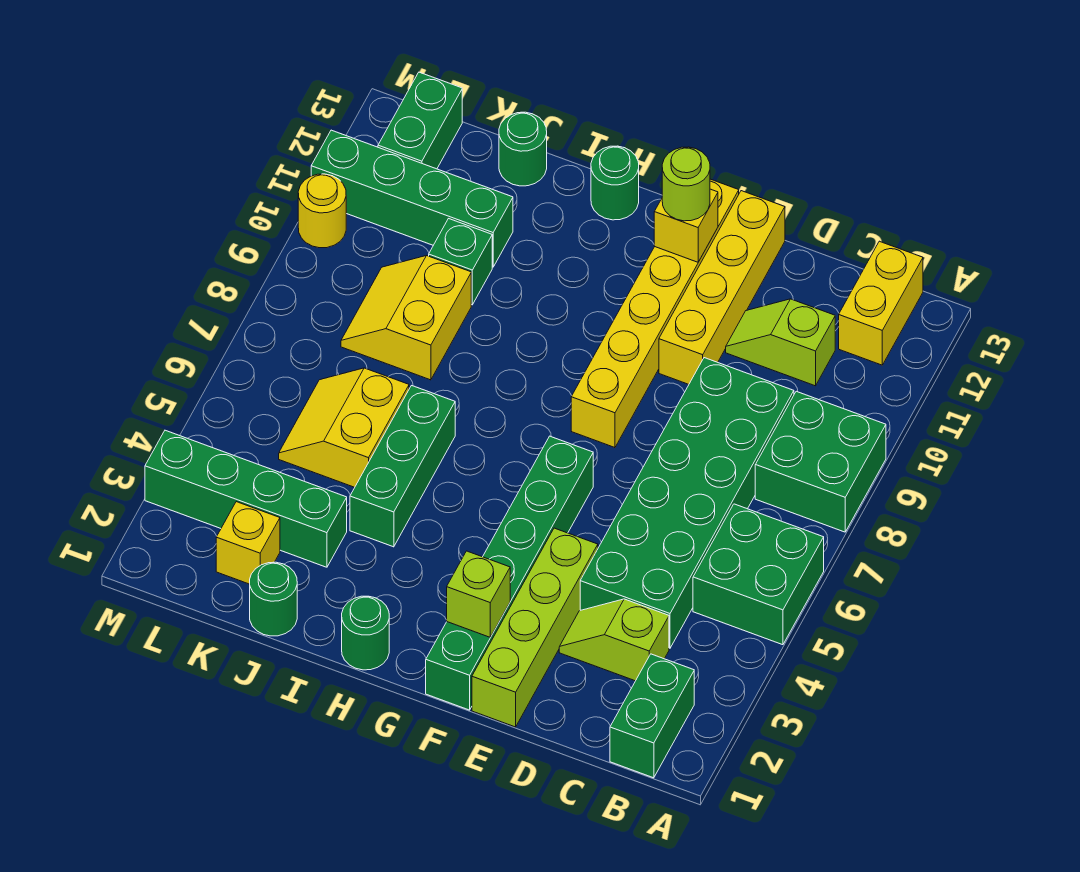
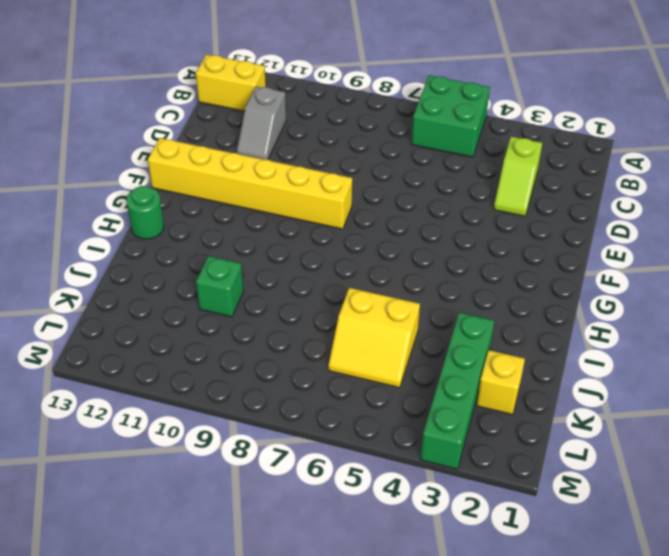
grey 1x2 slope [237,86,286,160] -> lime 1x2 slope [726,299,835,386]
none -> green 2x2 brick [755,391,886,532]
none -> green 1x2 brick [610,654,694,778]
none -> green 2x6 brick [580,358,794,648]

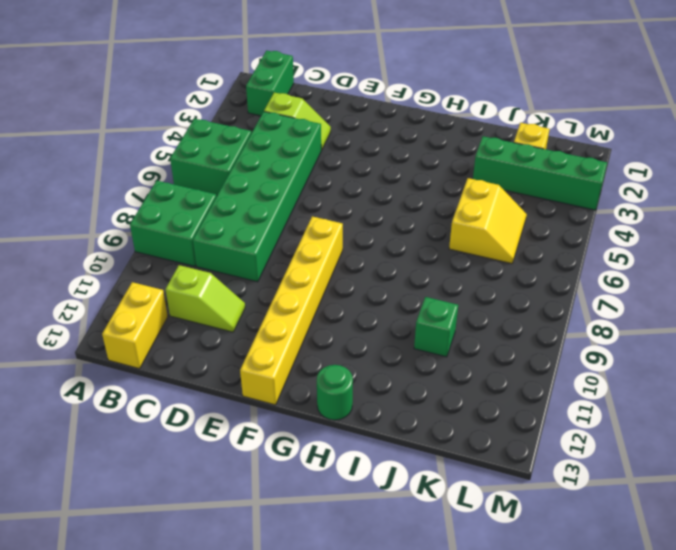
none -> lime 1x4 brick [472,528,598,727]
none -> yellow 1x4 brick [659,191,785,384]
none -> green 1x6 brick [426,436,593,710]

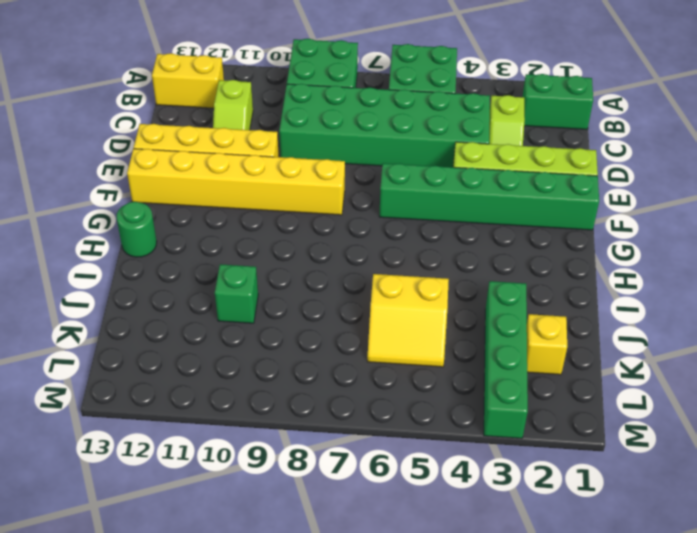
none -> green 1x1 round brick [342,596,389,670]
none -> green 1x3 brick [350,386,455,547]
none -> green 1x1 round brick [250,562,297,636]

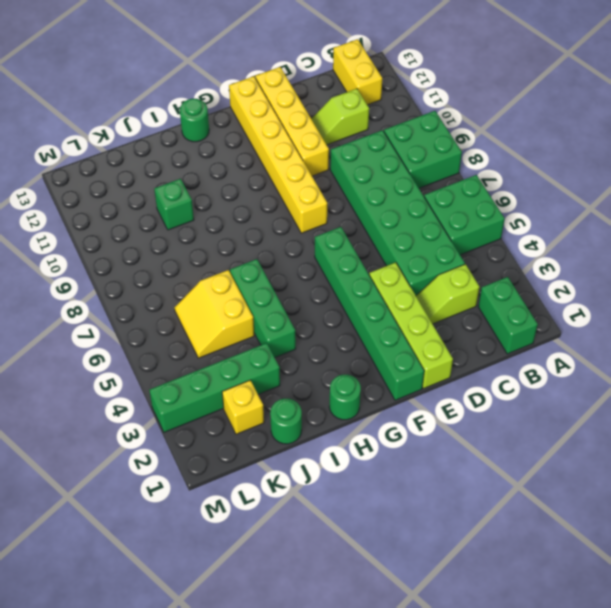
none -> yellow 2x2 slope [341,256,471,380]
none -> green 1x4 brick [311,130,513,267]
none -> green 1x1 round brick [499,112,547,186]

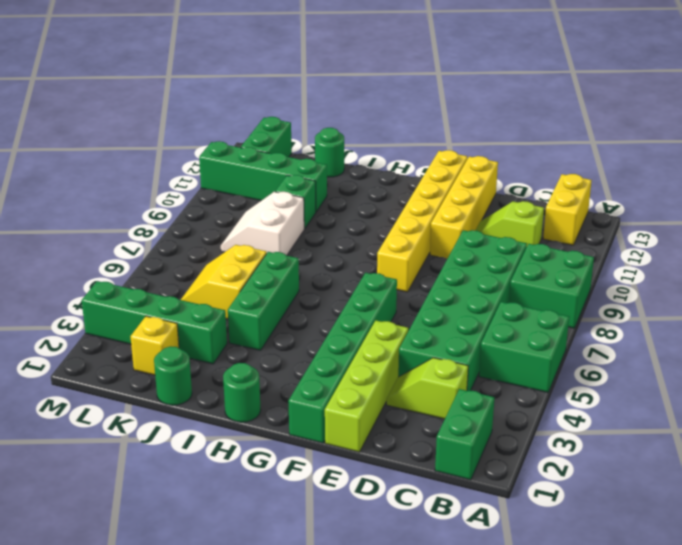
white 2x2 slope [221,192,304,256] -> yellow 2x2 slope [341,256,471,380]
none -> green 1x1 round brick [591,146,639,220]
none -> yellow 1x1 round brick [298,174,346,248]
none -> lime 1x1 brick [447,551,510,637]

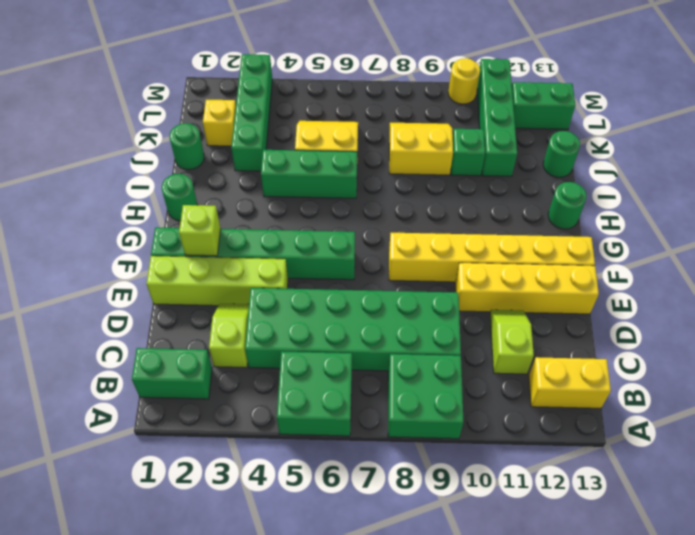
none -> yellow 1x1 brick [654,189,718,262]
none -> lime 1x1 round brick [662,147,710,221]

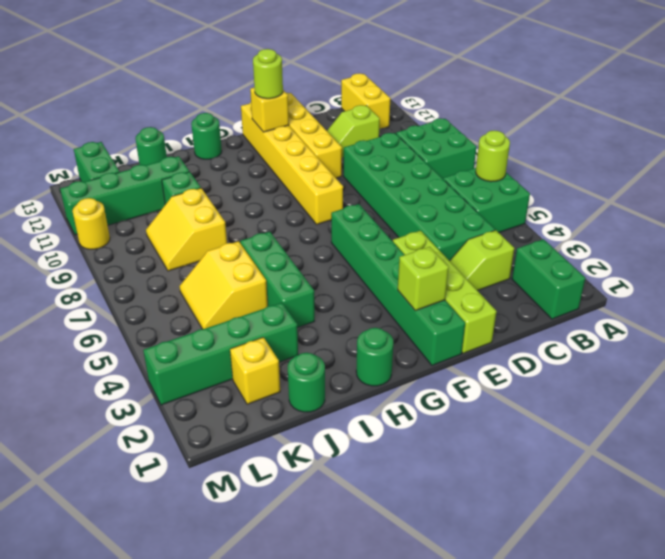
lime 1x1 round brick [476,131,510,182] -> none

